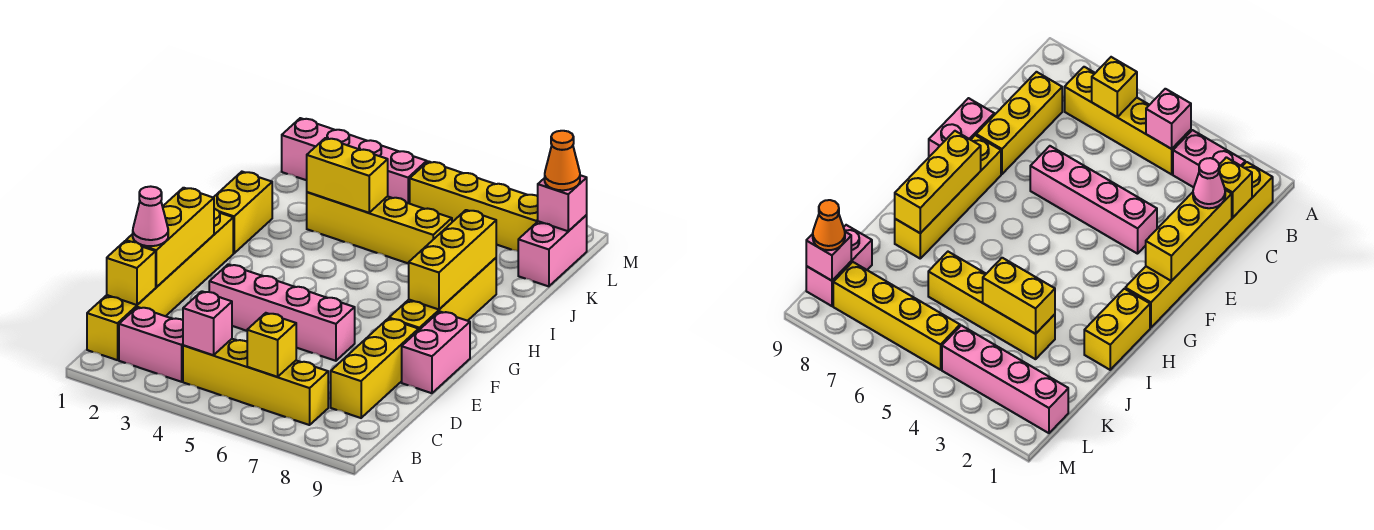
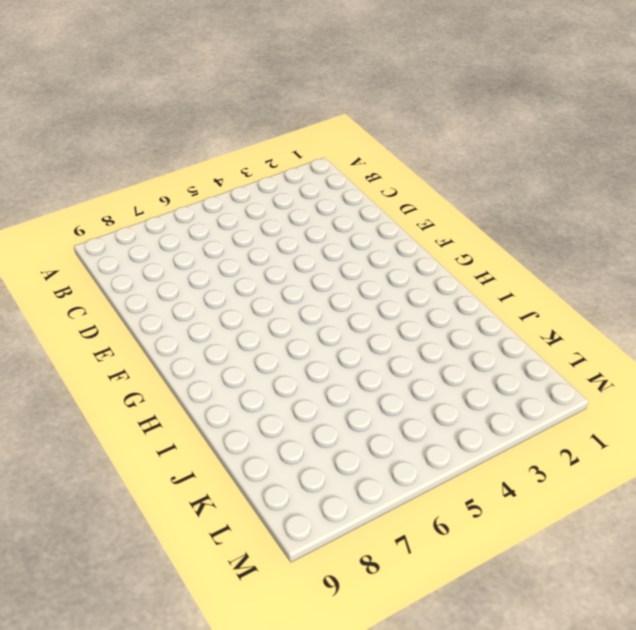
none -> yellow 1x6 brick [87,209,233,360]
none -> pink 1x2 brick [119,307,183,382]
none -> yellow 1x4 brick [183,339,328,425]

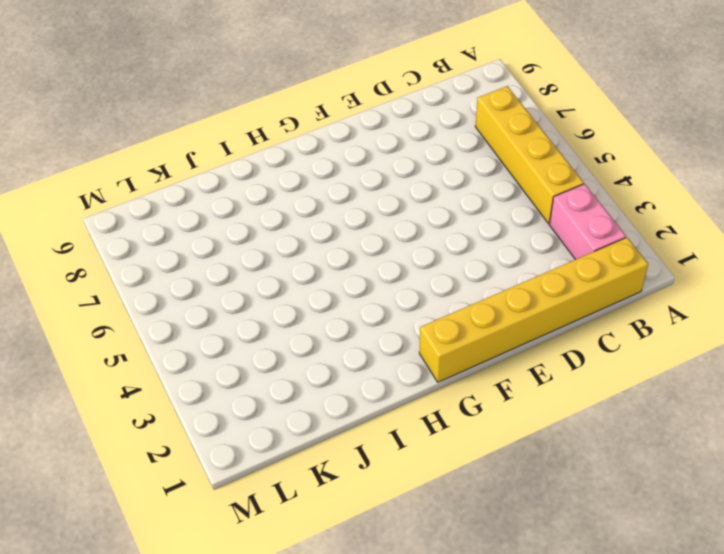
none -> yellow 1x3 brick [331,318,419,418]
none -> pink 1x4 brick [209,264,355,361]
none -> pink 1x2 brick [402,311,470,393]

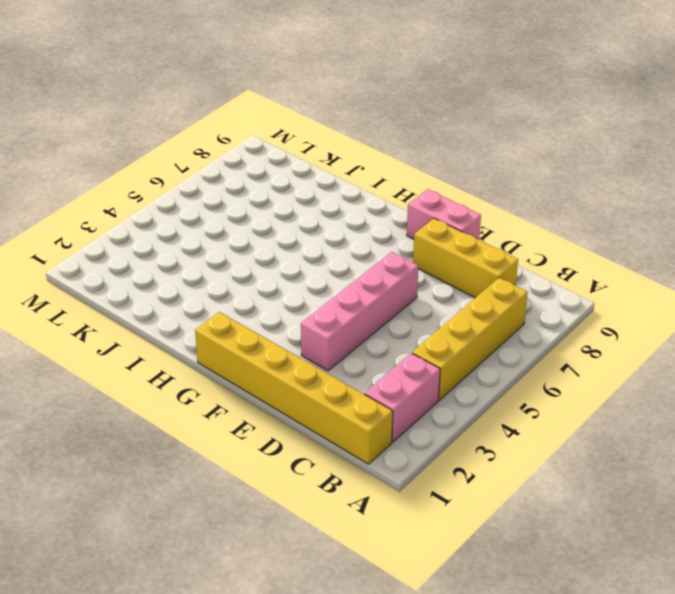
none -> yellow 1x4 brick [389,258,496,330]
none -> yellow 1x2 brick [213,172,272,253]
none -> yellow 1x4 brick [307,192,452,264]

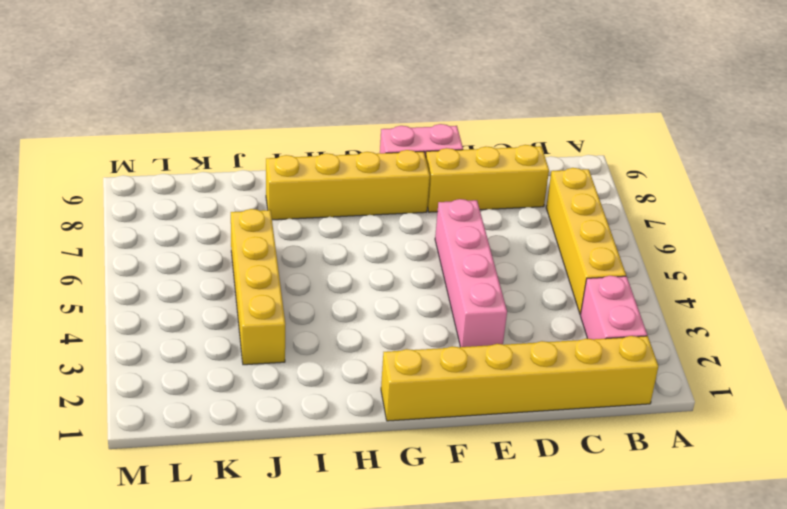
none -> yellow 1x2 brick [213,172,272,253]
none -> pink 1x2 brick [518,215,587,286]
none -> pink 1x4 brick [282,118,427,204]

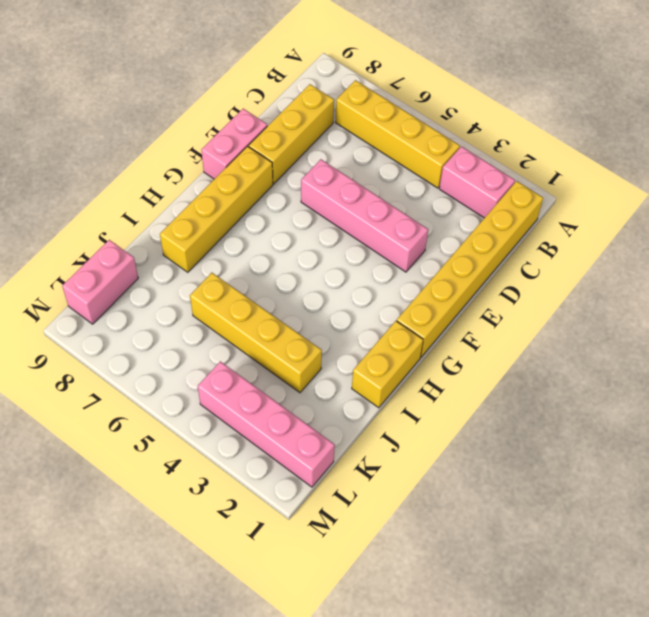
none -> yellow 1x4 brick [410,161,538,251]
none -> pink 1x1 brick [183,291,232,355]
none -> yellow 1x1 brick [247,313,296,377]

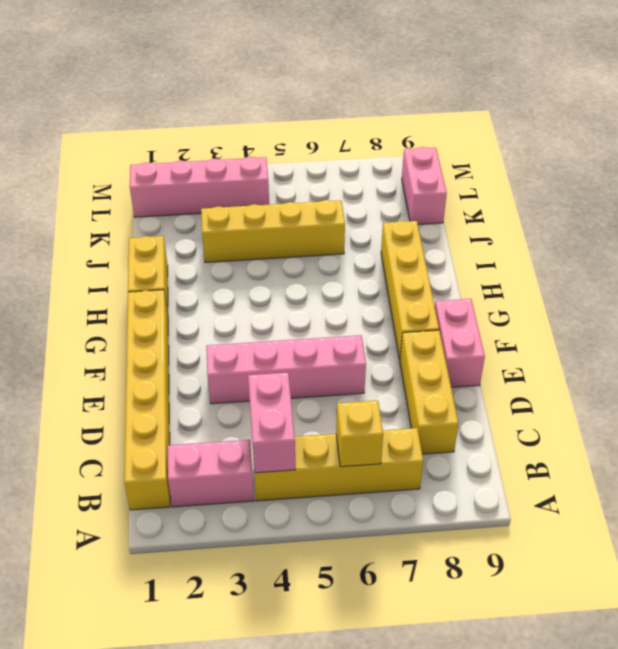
pink 1x2 brick [248,372,295,473] -> pink 1x1 brick [183,291,232,355]
none -> yellow 1x4 brick [410,161,538,251]
none -> yellow 1x1 brick [107,241,156,305]
none -> yellow 1x3 brick [126,188,214,287]

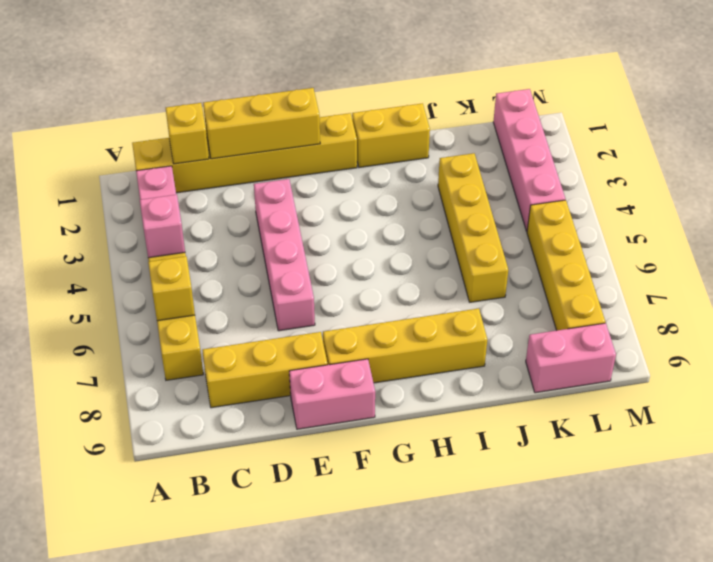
none -> yellow 1x3 brick [409,210,496,309]
none -> yellow 1x2 brick [307,138,388,213]
none -> pink 1x1 brick [538,175,587,231]

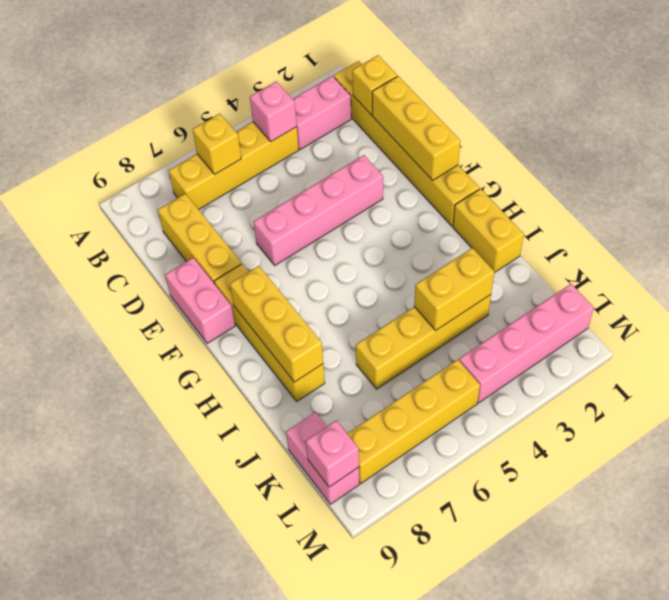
none -> pink 1x1 cone [133,186,168,246]
none -> orange 1x1 cone [545,131,580,190]

